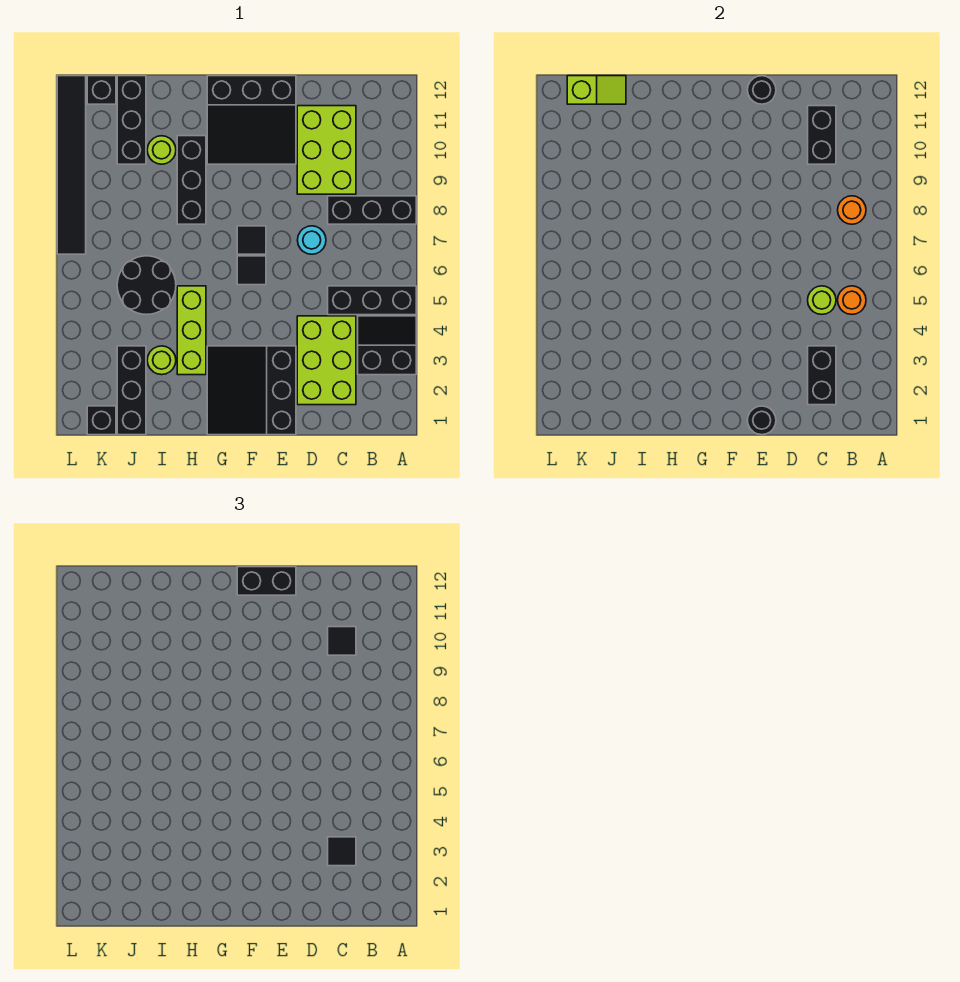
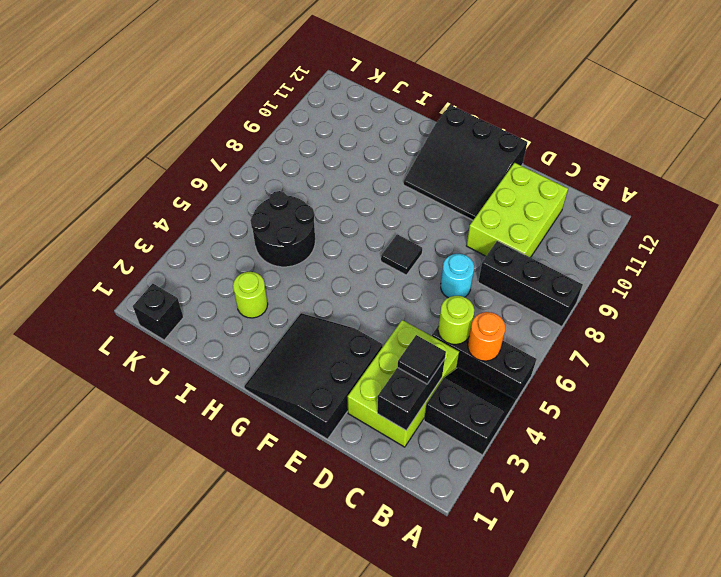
none -> black 1x1 tile [237,256,266,285]
none -> lime 1x3 brick [177,286,206,375]
none -> black 1x3 brick [177,136,206,224]
none -> lime 1x1 round brick [147,136,176,164]

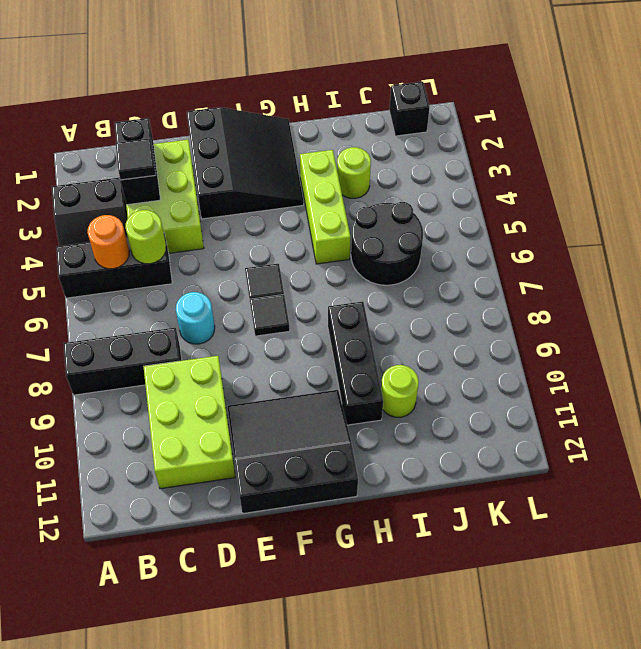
none -> black 1x3 brick [117,346,146,435]
none -> black 1x3 brick [117,76,146,164]
none -> black 1x1 brick [87,76,116,104]
none -> black 1x6 tile [57,76,86,254]

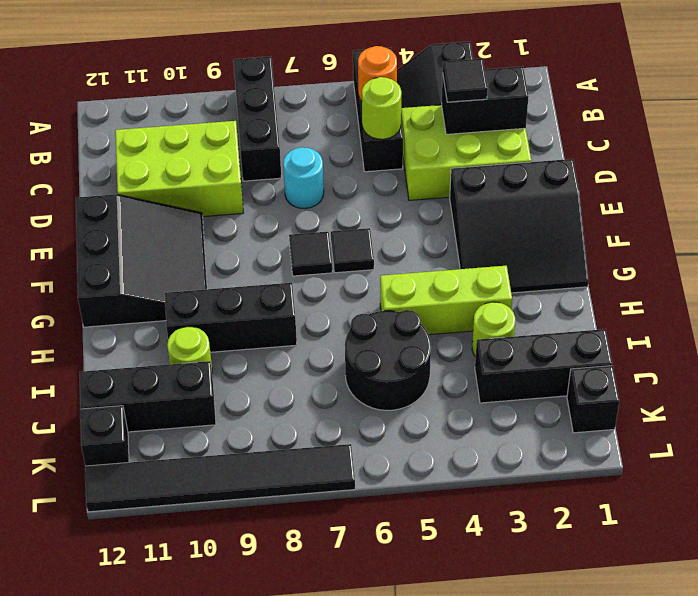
none -> orange 1x1 round brick [838,196,866,224]
none -> black 1x2 brick [808,106,836,164]
none -> black 1x1 round brick [747,406,776,435]
none -> black 1x1 round brick [748,76,776,104]

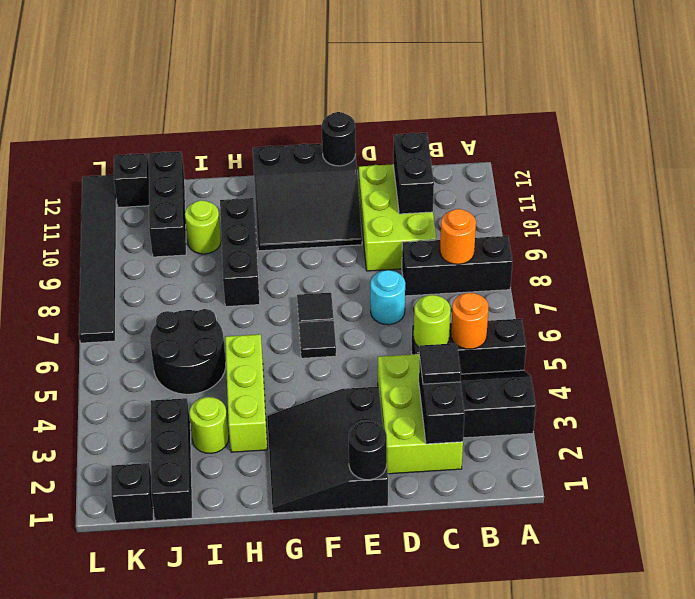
none -> lime 1x2 slope [567,76,626,104]
none -> black 1x1 tile [328,627,356,655]
none -> black 1x2 brick [237,567,296,595]

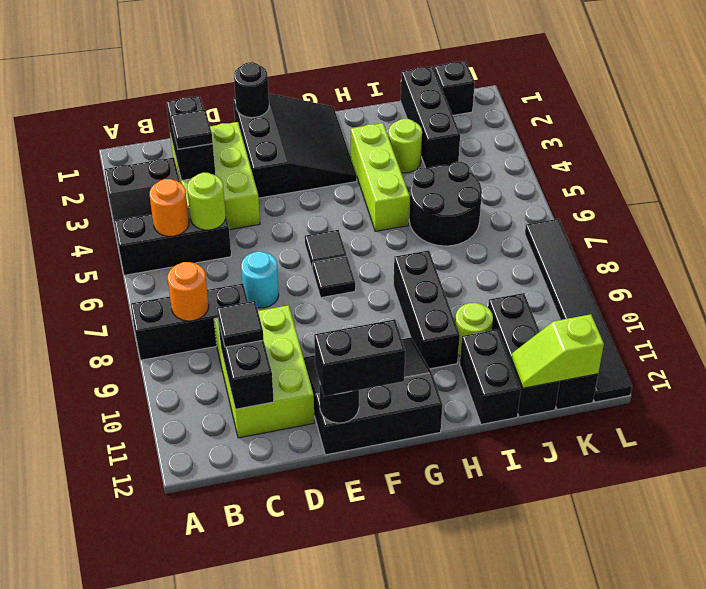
black 1x2 brick [460,329,521,424] -> none

